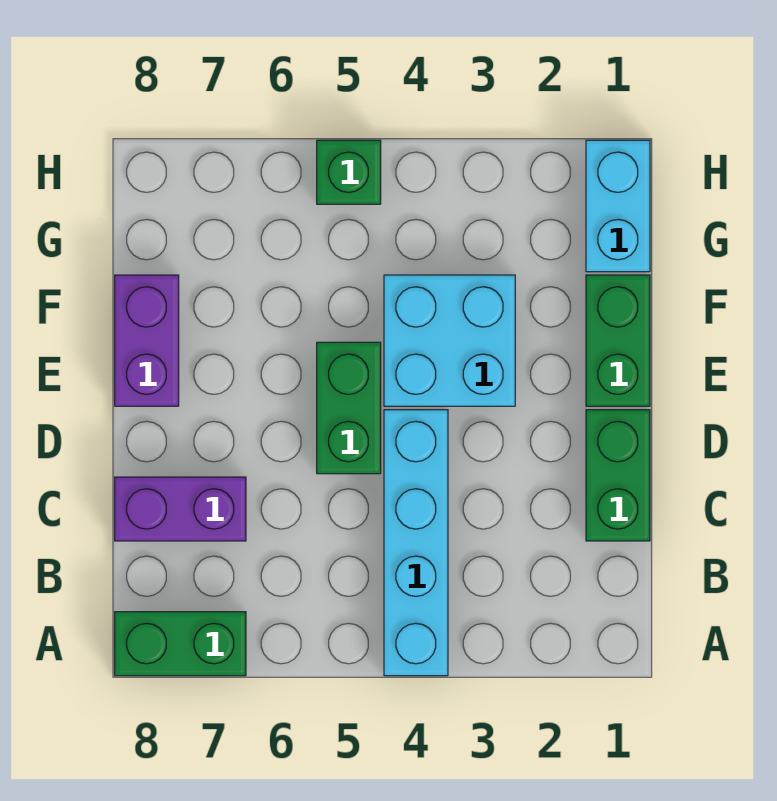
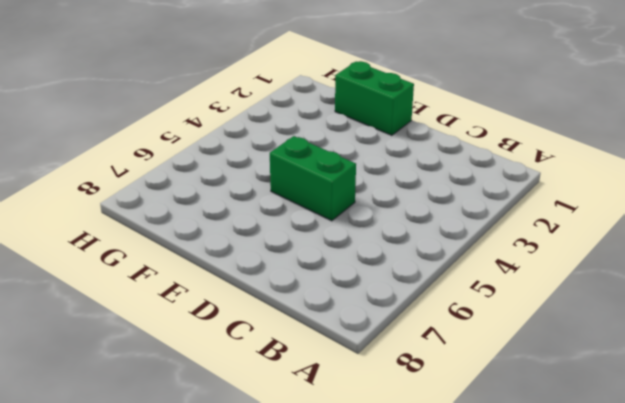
none -> cyan 1x4 brick [384,410,448,676]
none -> green 1x2 brick [115,612,246,676]

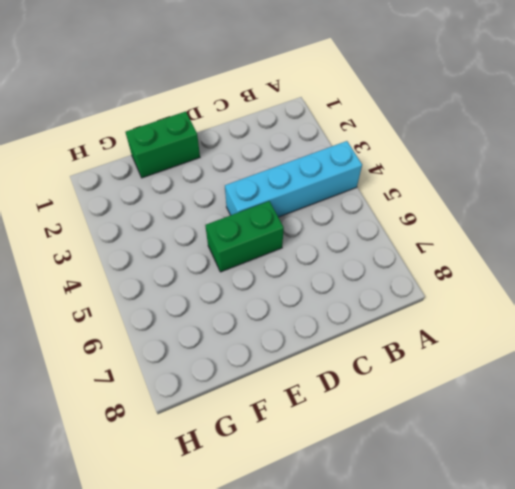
none -> green 1x2 brick [115,612,246,676]
none -> green 1x2 brick [586,410,650,541]

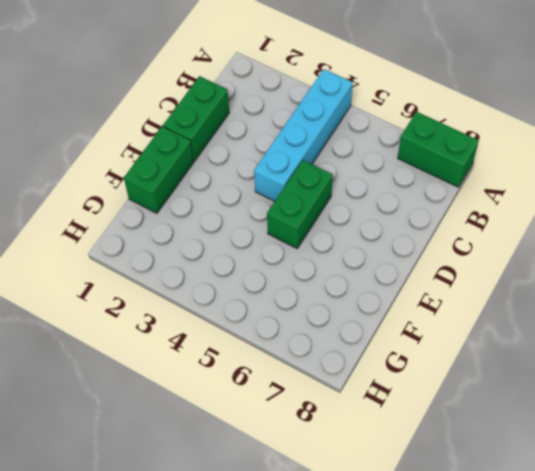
none -> purple 1x2 brick [115,477,246,541]
none -> cyan 2x2 brick [384,275,515,406]

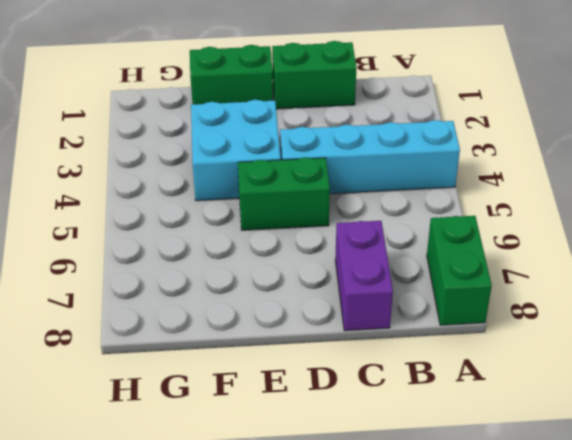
none -> purple 1x2 brick [115,275,179,406]
none -> cyan 1x2 brick [586,140,650,272]

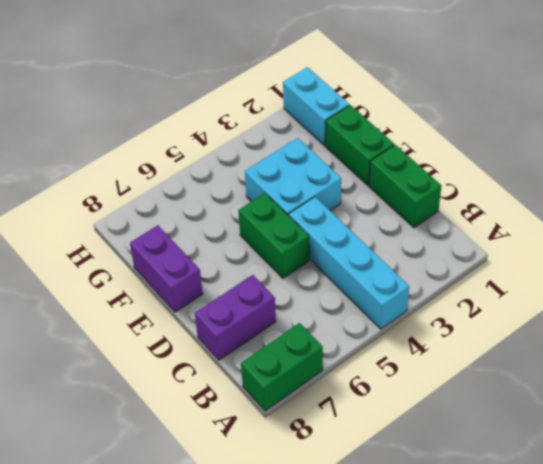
none -> green 1x1 brick [317,140,381,204]

